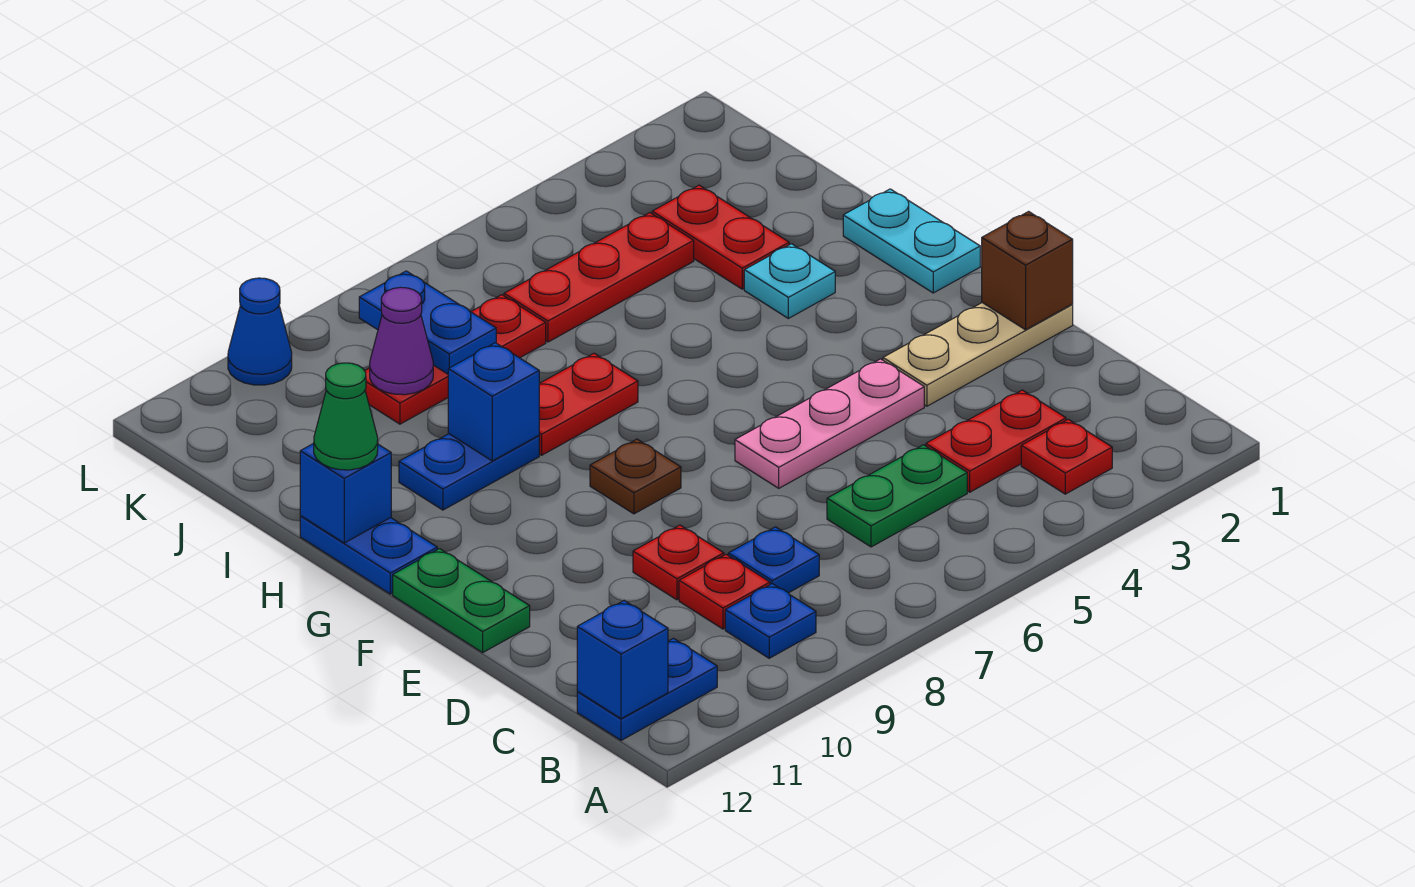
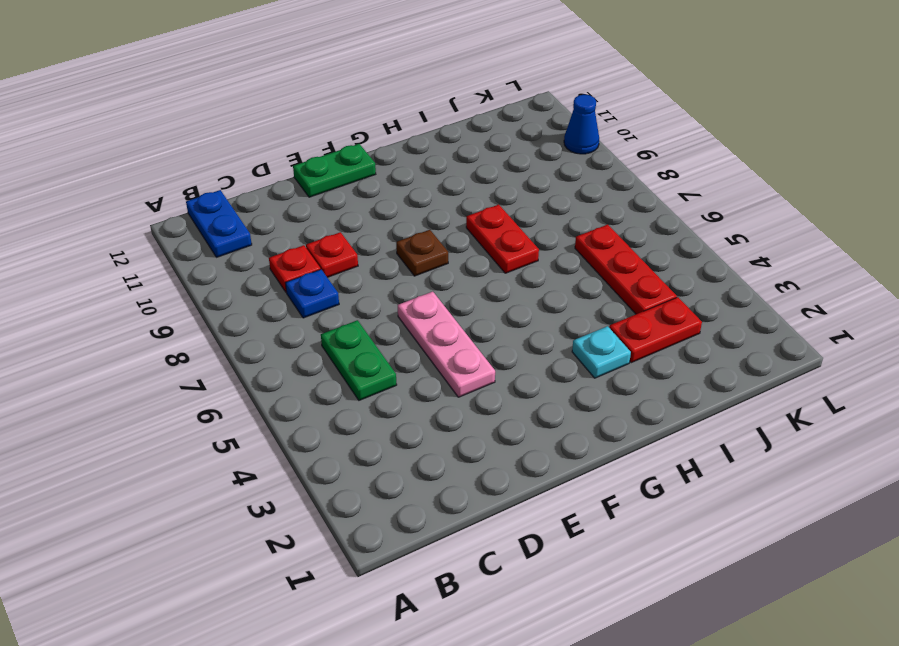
none -> red 1x1 plate [1021,419,1112,494]
none -> blue 1x1 plate [725,584,816,658]
none -> red 1x2 plate [926,390,1066,492]

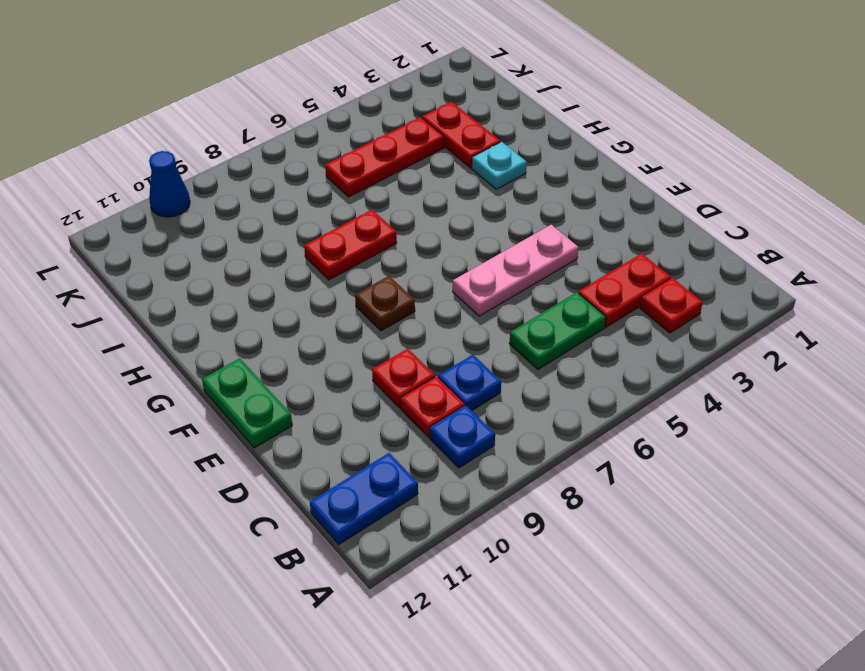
none -> tan 1x3 plate [883,303,1073,406]
none -> cyan 1x2 plate [843,189,980,293]
none -> blue 1x2 plate [300,516,437,594]

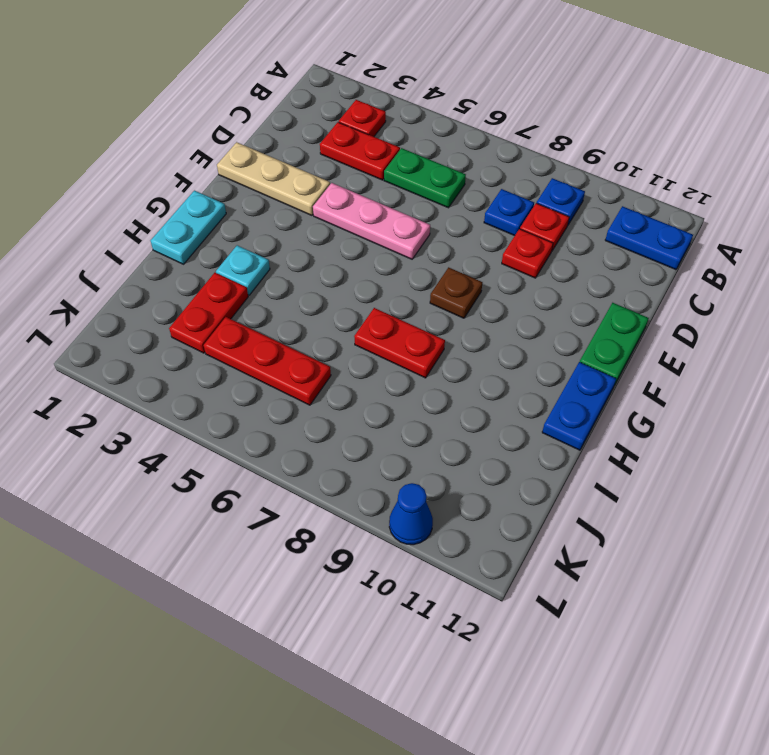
none -> blue 1x2 plate [399,434,539,510]
none -> red 1x3 plate [365,295,546,424]
none -> blue 1x1 brick [577,601,668,719]

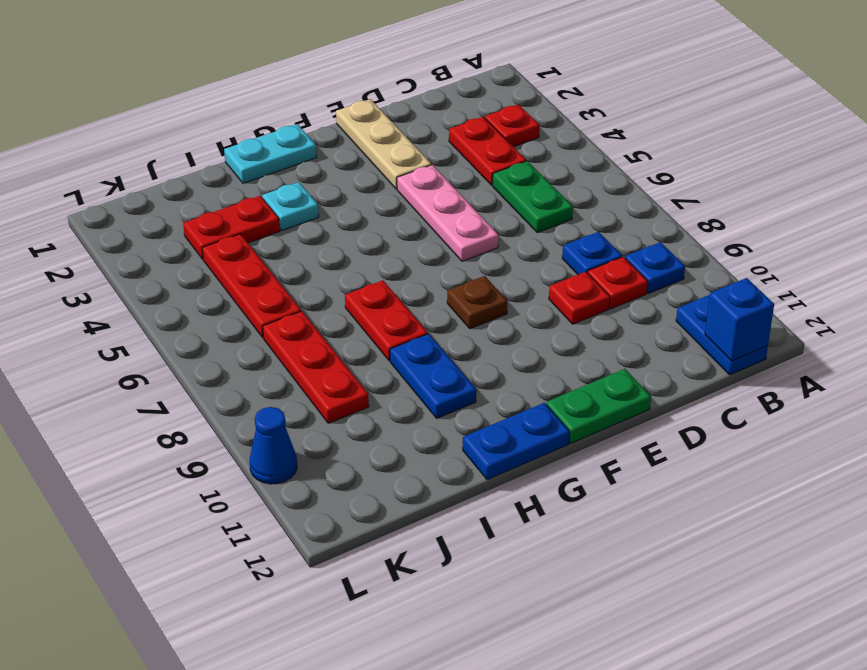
none -> brown 1x1 brick [982,212,1073,330]
none -> blue 1x1 brick [448,343,539,461]
none -> blue 1x1 brick [300,443,391,543]

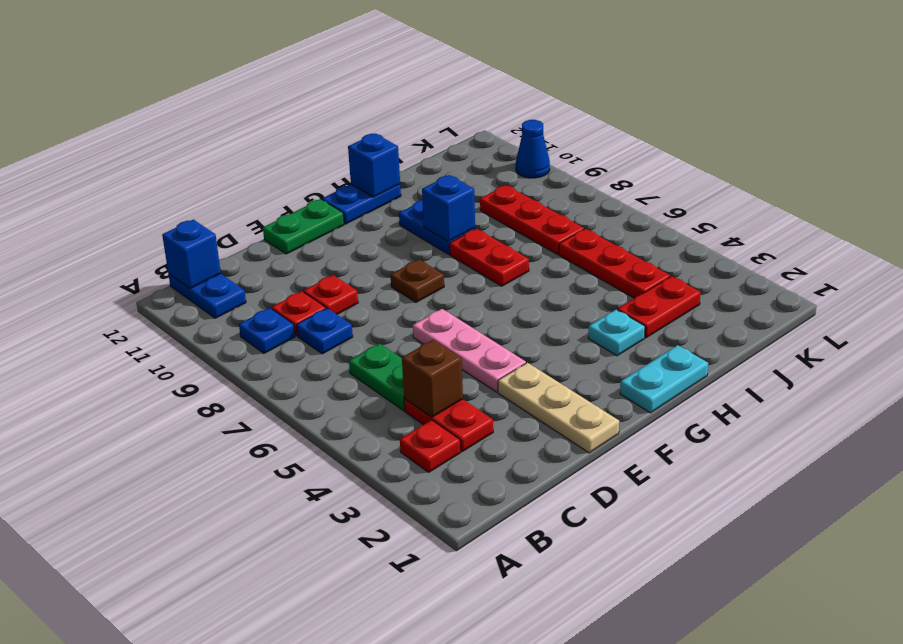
brown 1x1 brick [402,340,463,417] -> brown 1x1 brick moved to [982,212,1073,330]
none -> blue 1x2 plate [359,271,496,374]
none -> purple 1x1 cone [370,287,433,395]
none -> green 1x1 cone [314,363,378,470]

